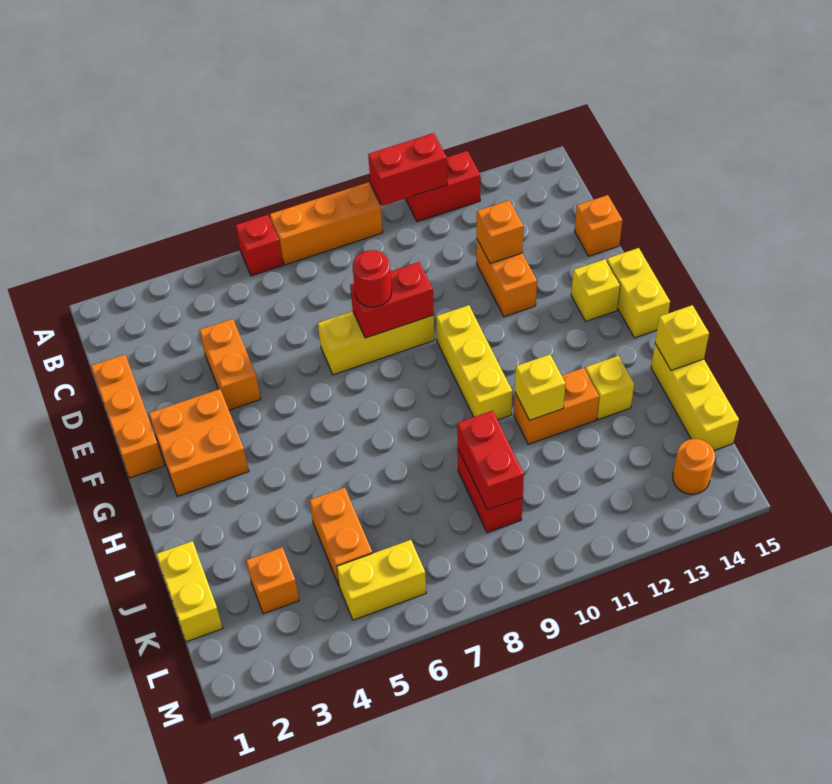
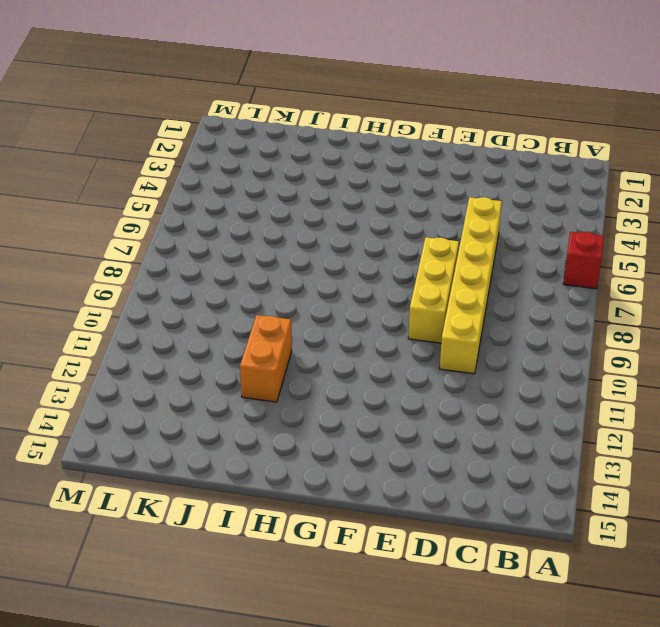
yellow 1x6 brick [440,197,502,374] -> none
none -> orange 1x3 brick [270,182,383,265]
none -> red 1x2 brick [405,151,480,222]
none -> orange 1x3 brick [91,354,164,478]

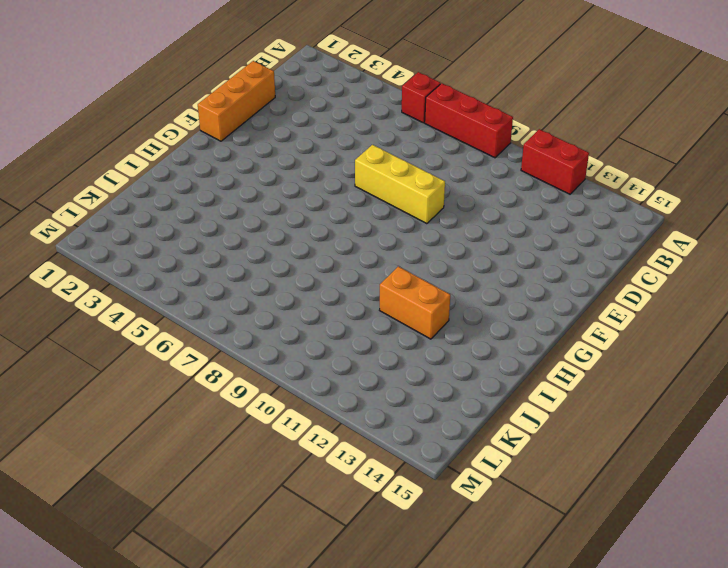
red 1x3 brick [425,83,513,158] -> orange 1x3 brick [270,182,383,265]
none -> orange 1x2 brick [199,319,261,410]
none -> orange 1x2 brick [477,240,537,317]
none -> orange 1x1 brick [575,195,622,256]

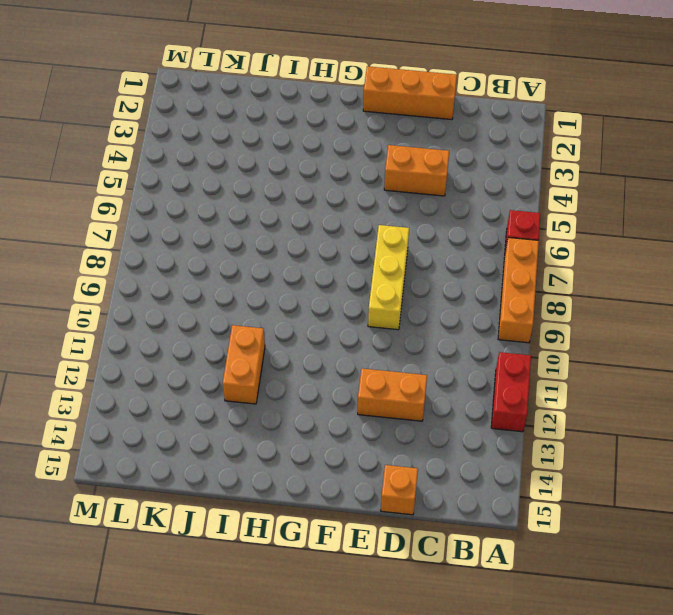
none -> orange 2x2 brick [149,389,249,496]
none -> yellow 1x3 brick [436,305,512,420]
none -> yellow 1x1 brick [571,259,620,321]

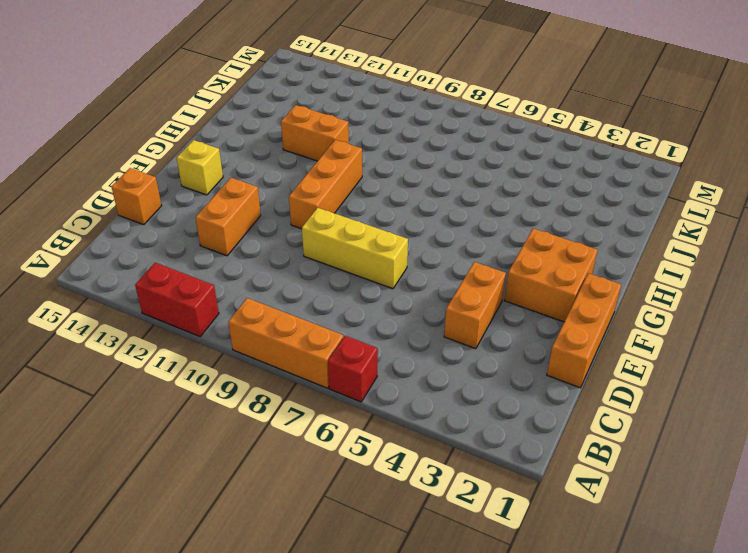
orange 1x3 brick [289,140,362,229] -> yellow 1x3 brick [436,305,512,420]
none -> yellow 1x2 brick [607,248,670,338]
none -> yellow 1x1 brick [585,356,634,420]
none -> yellow 1x3 brick [651,344,739,450]

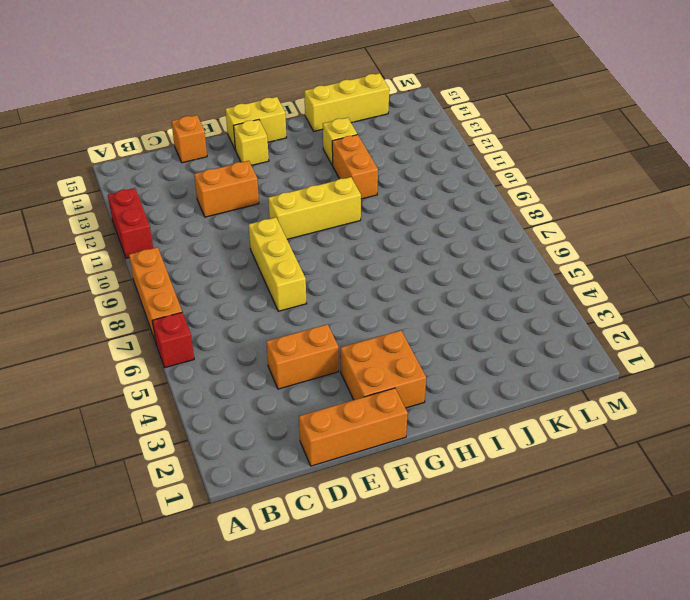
none -> yellow 1x2 brick [156,541,223,642]
none -> orange 1x2 brick [309,488,372,585]
none -> red 1x2 brick [458,449,523,533]

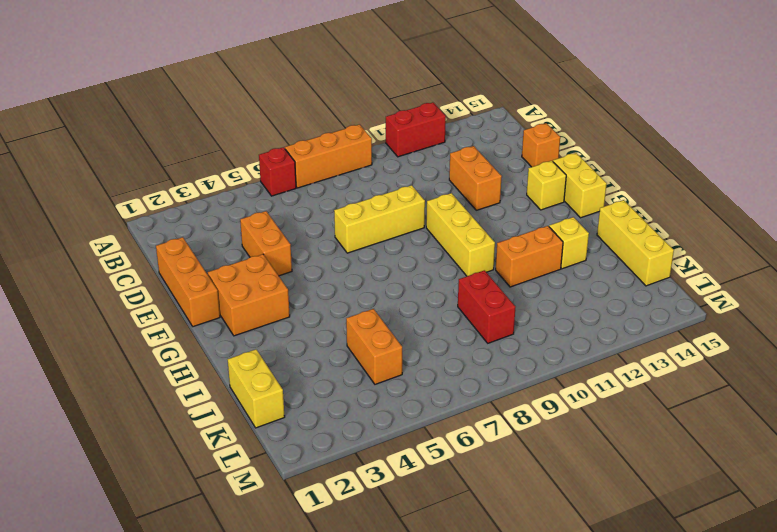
none -> orange 1x1 brick [246,547,299,614]
none -> yellow 1x2 brick [337,540,426,620]
none -> orange 1x1 round brick [673,439,715,494]

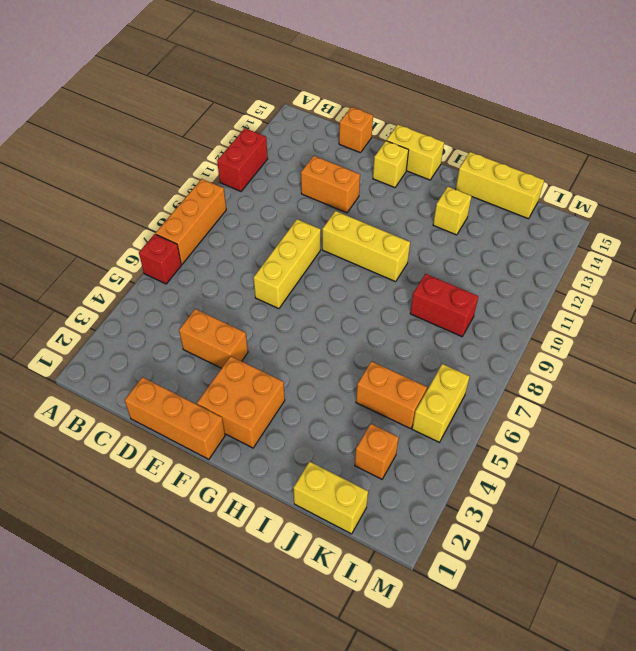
none -> orange 1x2 brick [514,368,599,444]
none -> orange 1x1 round brick [673,439,715,494]
none -> red 1x2 brick [368,133,447,206]

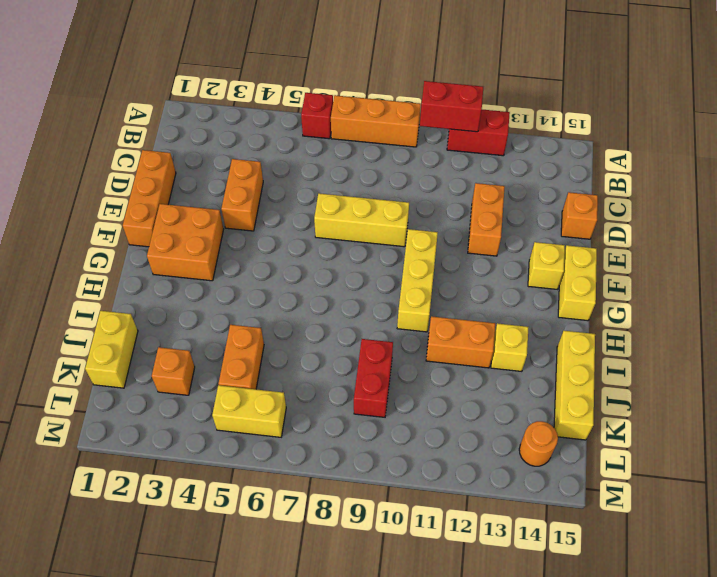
none -> orange 1x1 brick [477,200,523,264]
none -> red 1x2 brick [350,262,434,338]
none -> yellow 1x1 brick [515,354,566,420]

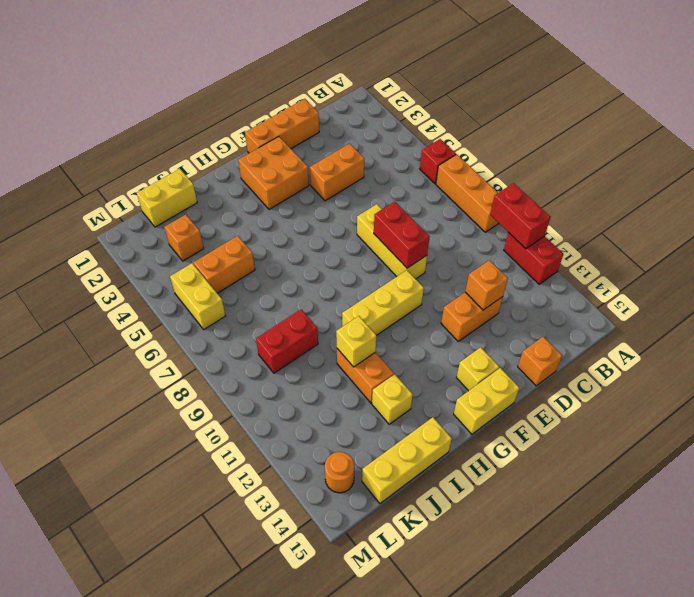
none -> yellow 1x1 brick [655,305,709,370]
none -> red 1x2 brick [457,411,524,510]
none -> red 1x1 round brick [353,250,392,307]

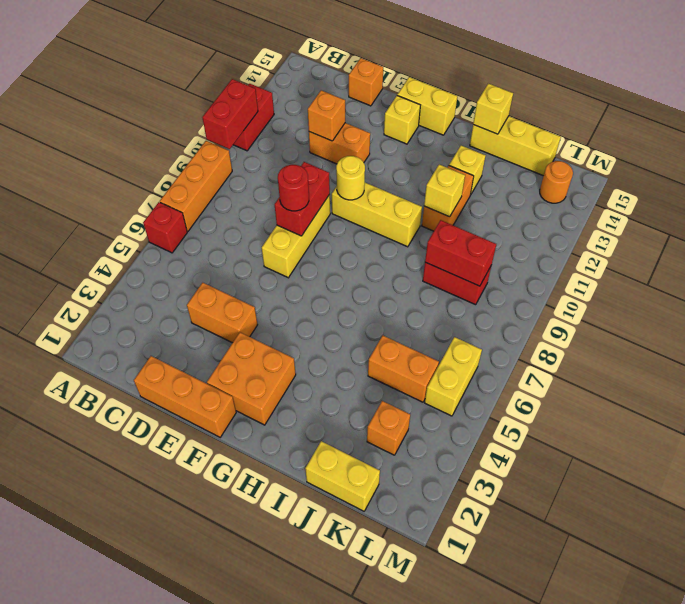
yellow 1x1 round brick [336,156,365,200] -> none

